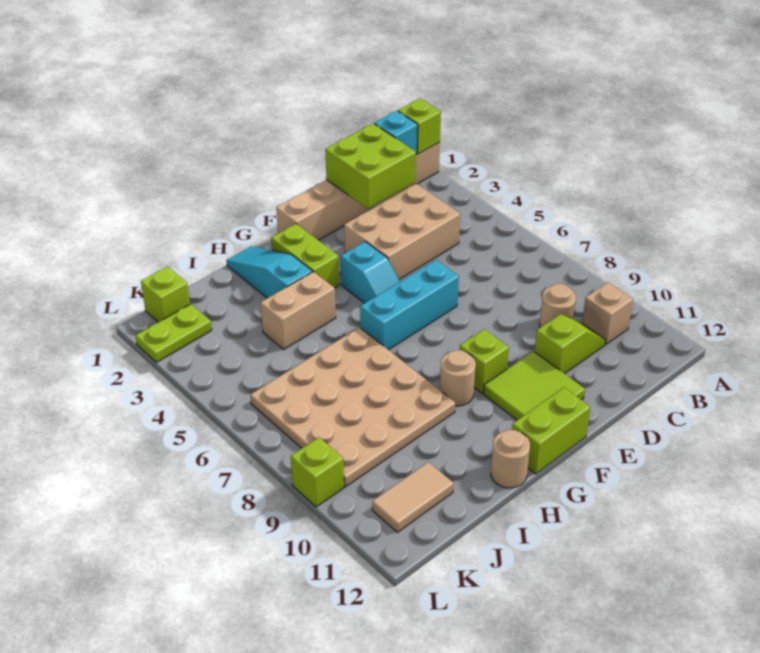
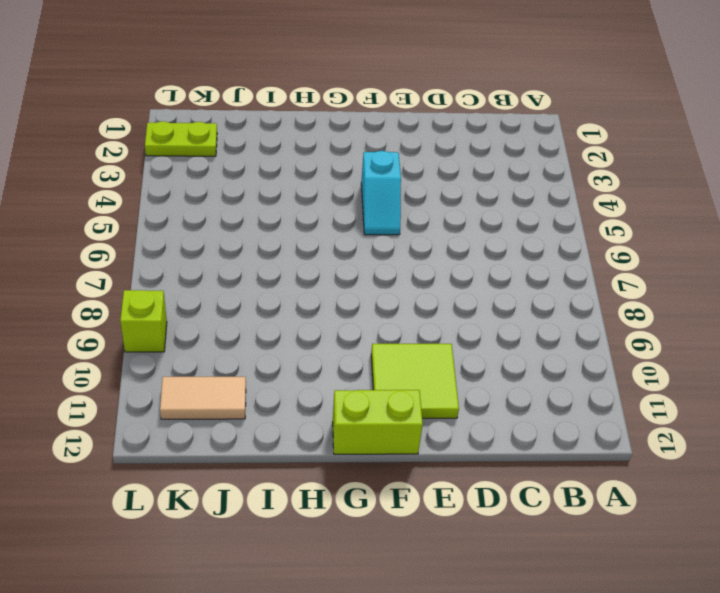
none -> tan 1x6 brick [276,142,440,240]
none -> tan 1x1 brick [582,283,633,344]
none -> tan 2x3 brick [344,184,460,279]

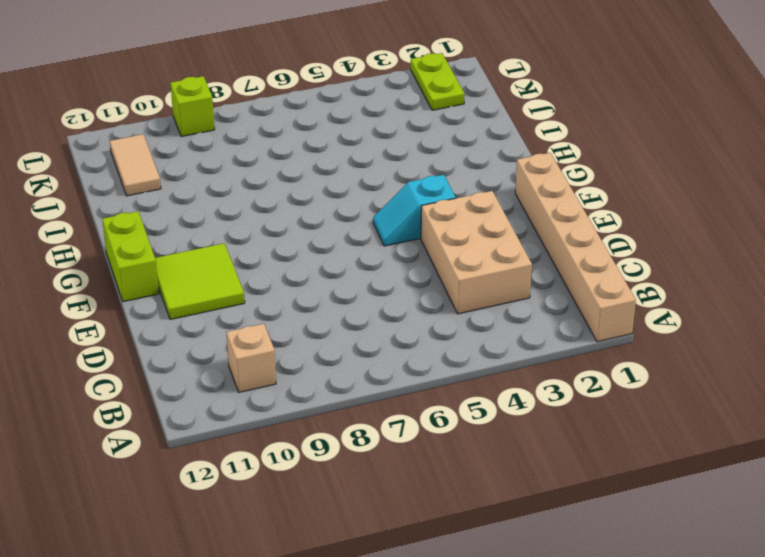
none -> tan 1x1 round brick [540,284,576,327]
none -> lime 1x2 slope [534,314,606,374]
none -> cyan 1x3 brick [360,260,459,350]

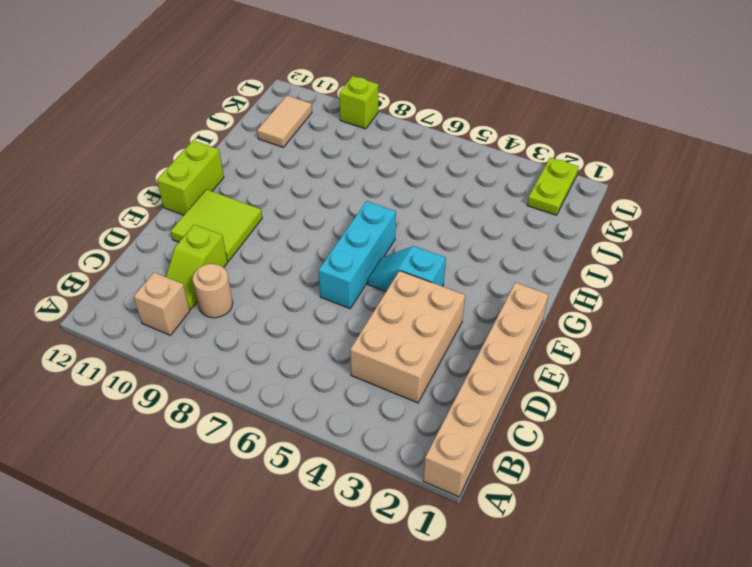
none -> lime 1x1 brick [460,329,509,393]
none -> lime 1x2 brick [271,224,339,288]
none -> tan 1x1 round brick [440,350,476,406]

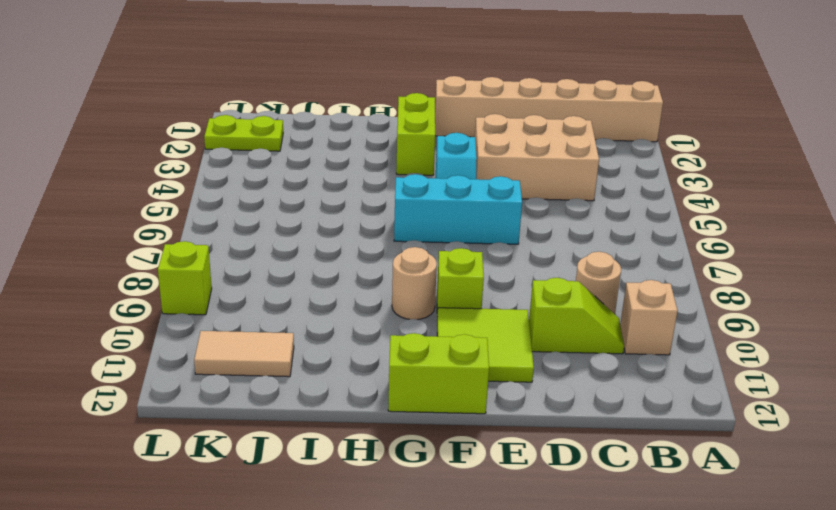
none -> cyan 1x3 slope [226,246,312,298]
none -> tan 1x2 brick [261,272,336,349]
none -> tan 4x4 plate [251,327,455,487]

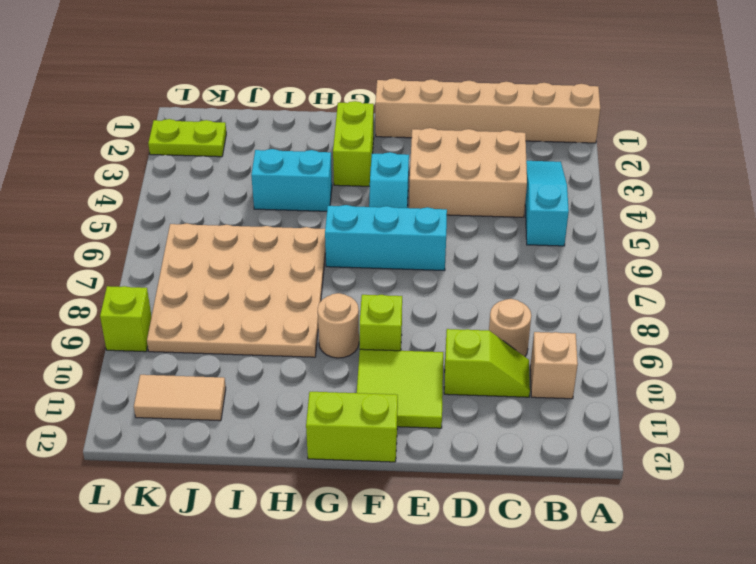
cyan 1x3 slope [525,161,569,246] -> cyan 1x3 slope moved to [226,246,312,298]
cyan 1x2 brick [251,149,332,211] -> tan 1x2 brick [261,272,336,349]
none -> tan 1x1 round brick [491,430,530,488]
none -> lime 1x1 brick [141,266,190,322]
none -> lime 1x1 brick [398,99,441,154]

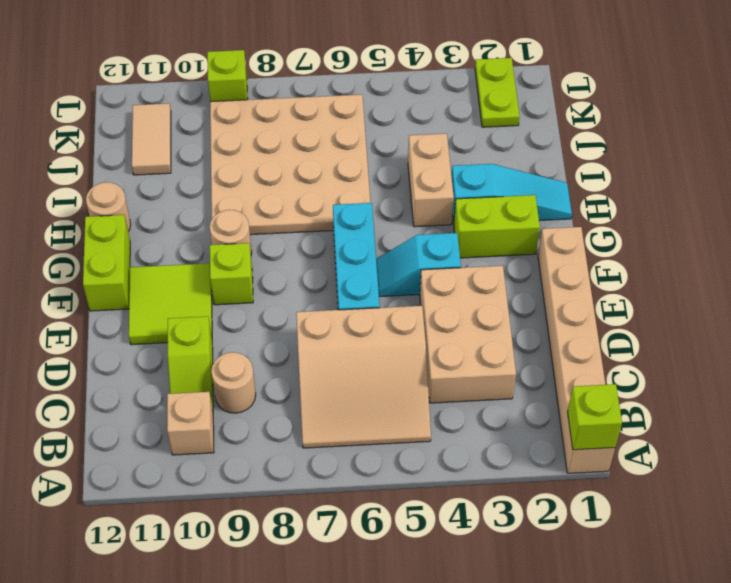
tan 3x3 slope [296,306,431,448] -> none
none -> lime 1x1 brick [141,266,190,322]
none -> cyan 1x1 brick [374,111,418,155]
none -> lime 2x2 brick [325,123,416,209]

